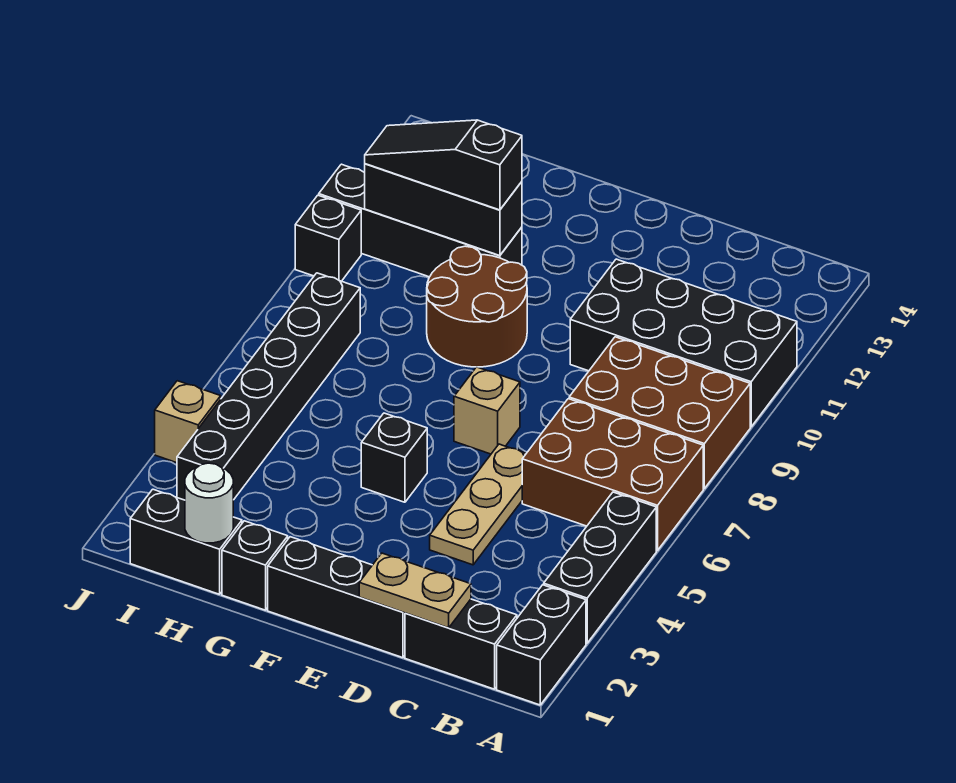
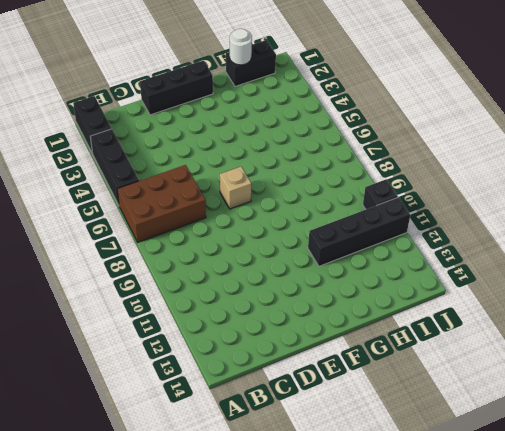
none -> brown 2x3 brick [569,337,750,489]
none -> black 2x4 brick [570,259,797,427]
none -> black 1x2 brick [405,599,517,689]

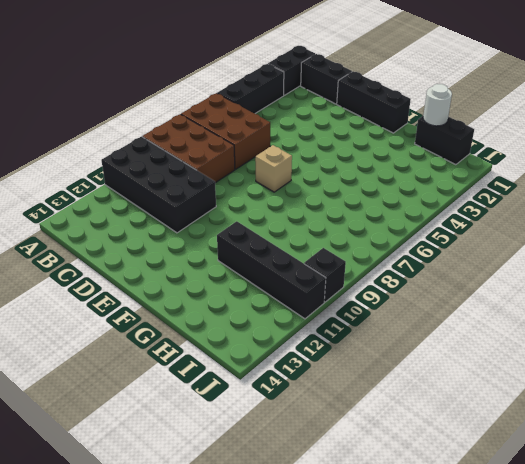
none -> tan 1x3 plate [430,444,526,565]
none -> black 1x1 brick [361,413,427,502]
none -> brown 2x2 round brick [427,246,527,367]

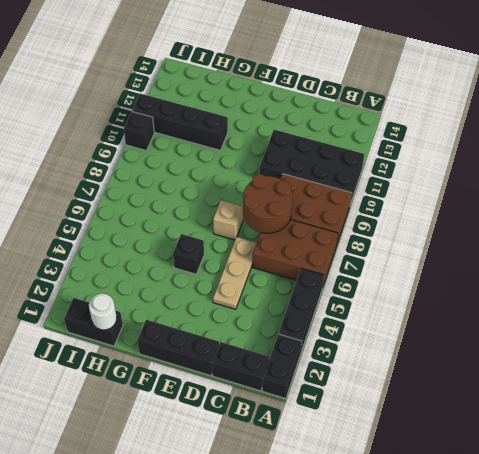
brown 2x2 round brick [243,174,293,233] -> brown 2x2 round brick moved to [427,246,527,367]
none -> black 1x1 brick [222,521,288,610]
none -> black 1x6 brick [177,273,360,500]
none -> tan 1x1 brick [155,381,221,463]

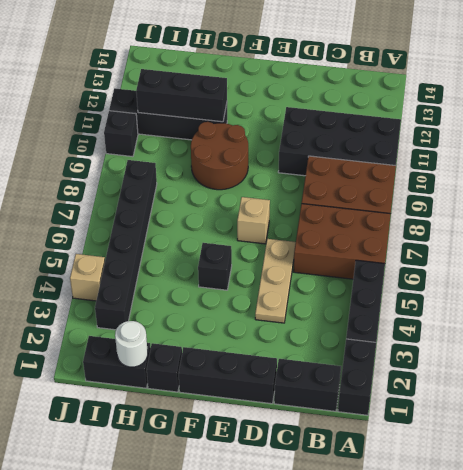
none -> tan 1x2 plate [359,553,471,628]
none -> black 1x3 slope [365,120,522,210]

